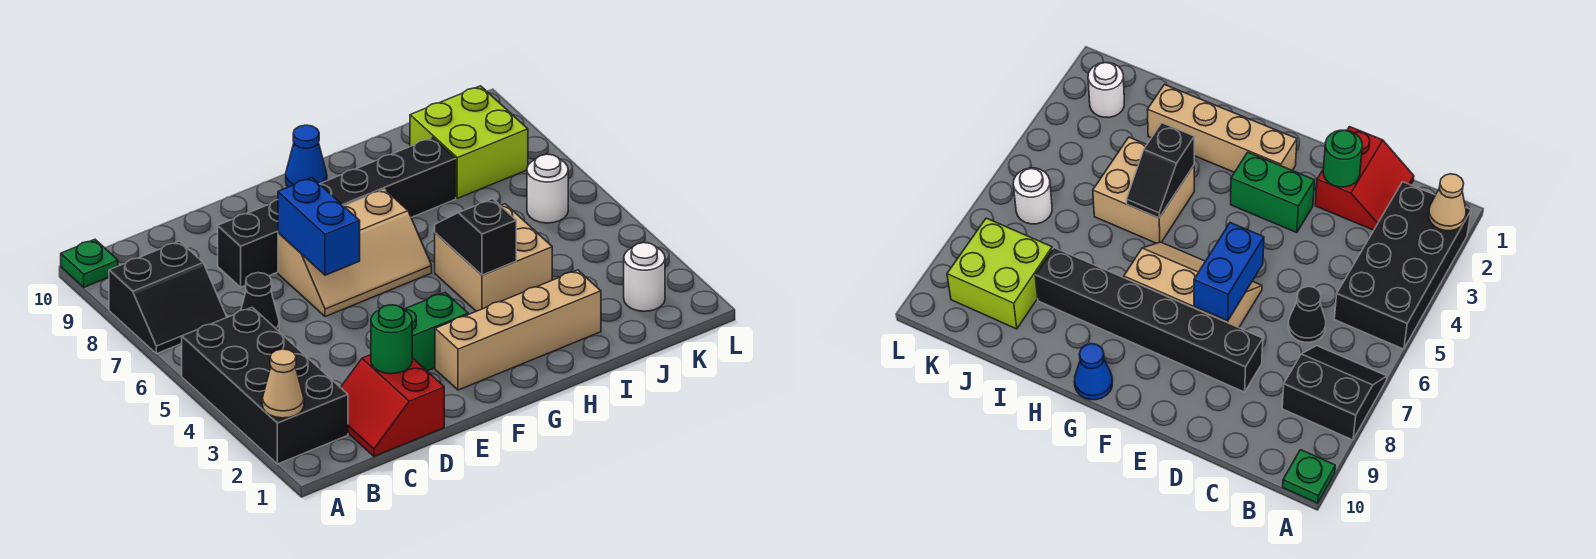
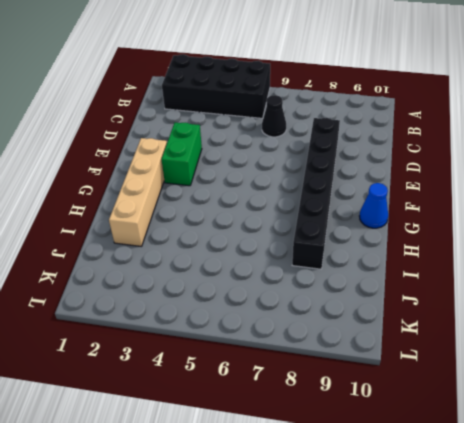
none -> black 2x2 slope [109,241,227,354]
none -> green 1x1 plate [61,239,118,287]
none -> red 2x2 slope [340,355,444,456]

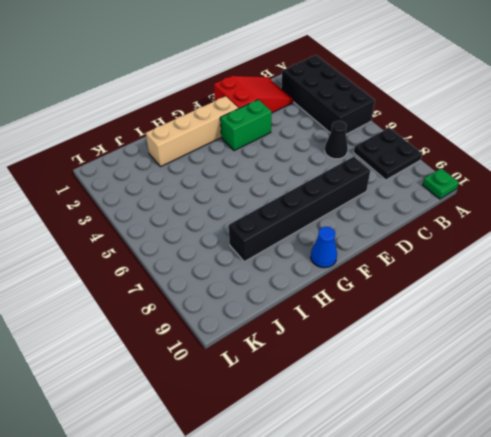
black 2x2 plate [354,128,422,180] -> black 2x2 slope [109,241,227,354]
red 2x3 slope [214,76,293,113] -> red 2x2 slope [340,355,444,456]
none -> tan 2x3 slope [278,189,432,317]
none -> tan 2x2 brick [435,204,552,311]
none -> lime 2x2 brick [410,86,528,198]

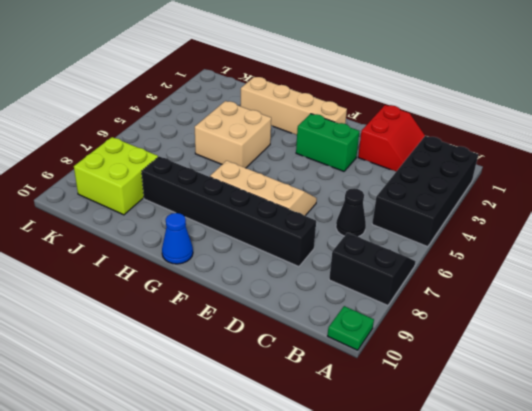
none -> white 1x1 round brick [624,243,665,311]
none -> white 1x1 round brick [527,154,568,223]
none -> tan 1x1 cone [262,349,304,418]

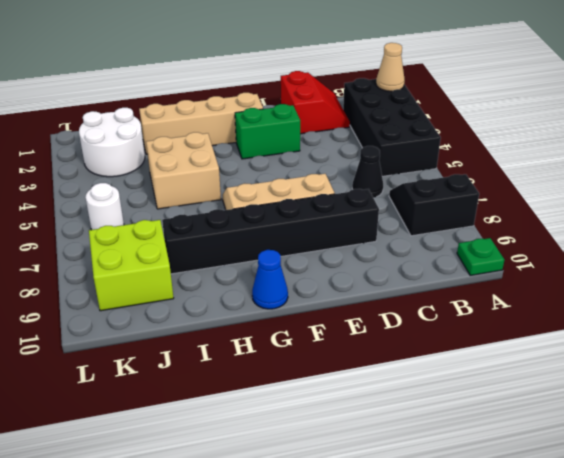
white 2x2 round brick [79,108,145,177] -> white 1x1 round brick [624,243,665,311]
none -> green 1x1 round brick [371,305,412,374]
none -> blue 1x2 brick [278,178,360,275]
none -> black 1x2 slope [435,199,516,275]

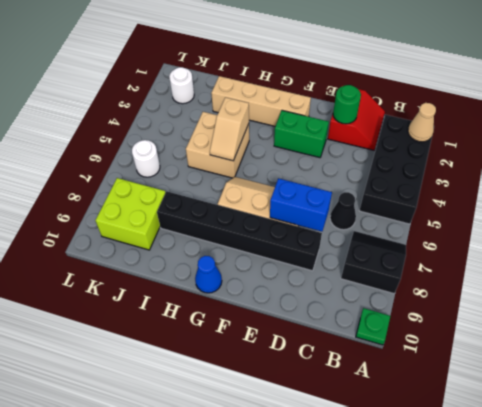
blue 1x2 brick [270,178,332,231] -> blue 1x2 brick turned to [278,178,360,275]
tan 1x2 slope [210,97,249,161] -> black 1x2 slope [435,199,516,275]

